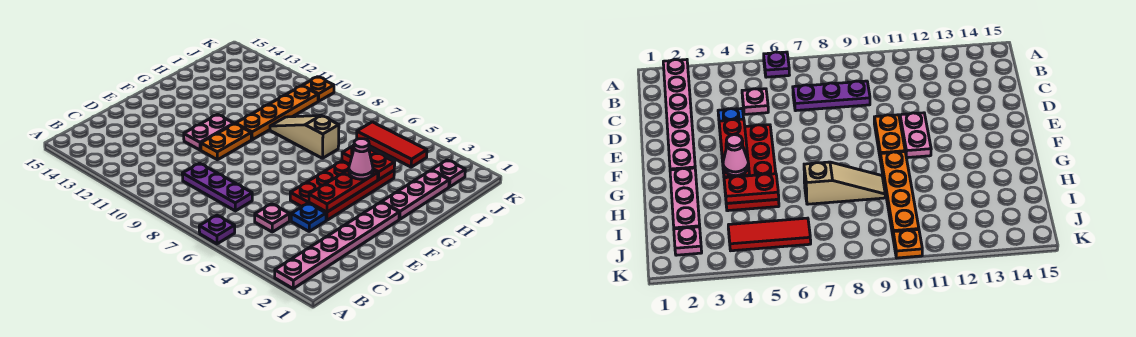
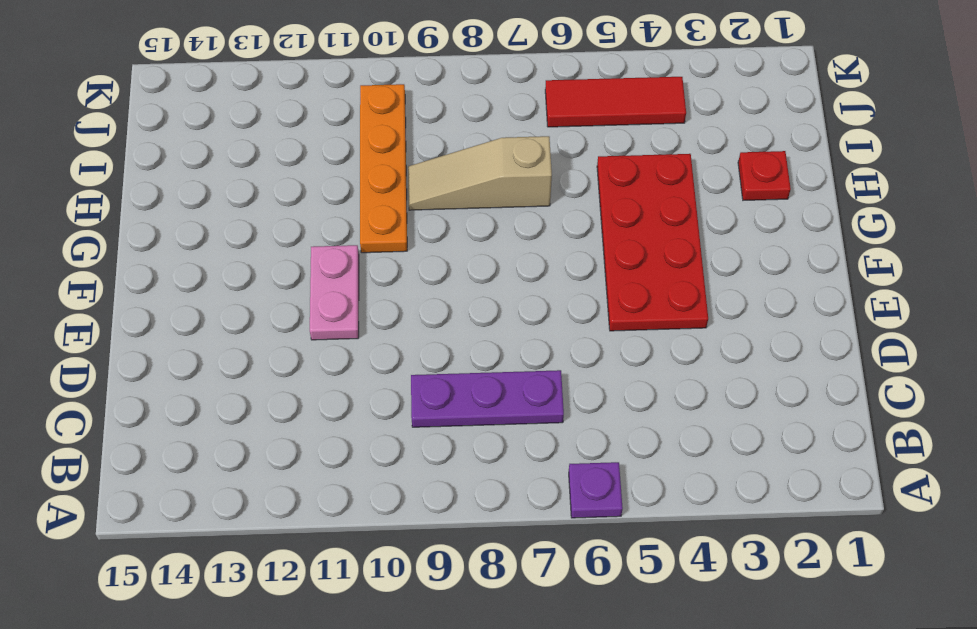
red 1x1 plate [738,151,791,200] -> pink 1x3 plate [382,170,449,219]
none -> pink 1x6 plate [275,202,399,289]
none -> pink 1x1 plate [255,204,289,232]
none -> blue 1x1 plate [291,203,326,231]

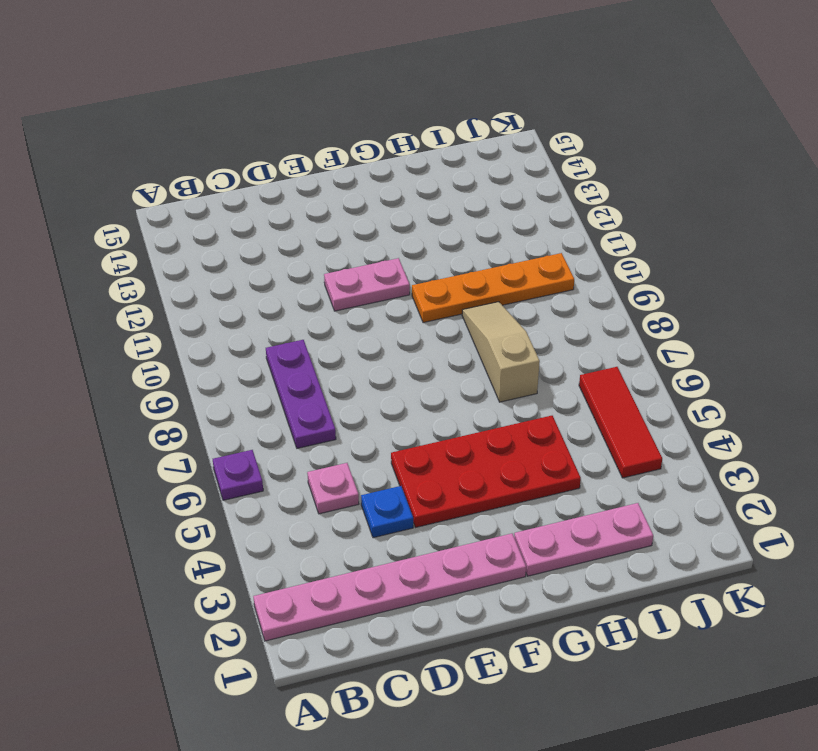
none -> orange 1x2 plate [201,124,251,160]
none -> pink 1x1 plate [432,160,465,187]
none -> orange 1x1 plate [303,77,334,101]

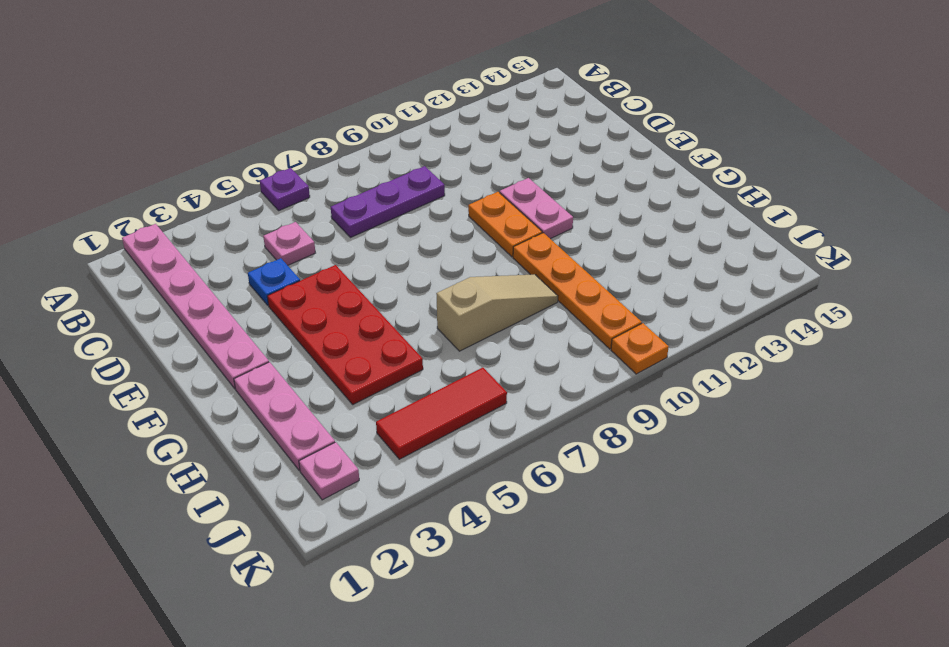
none -> red 1x3 plate [309,170,378,212]
none -> red 1x2 plate [342,145,395,180]
none -> pink 1x1 cone [349,139,373,179]

